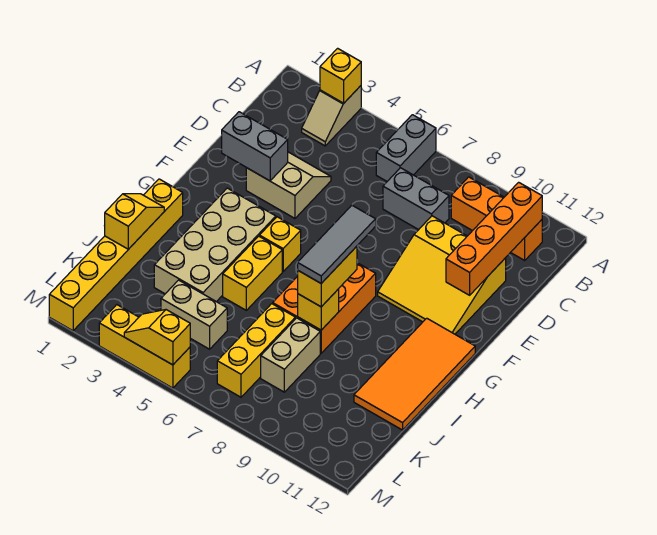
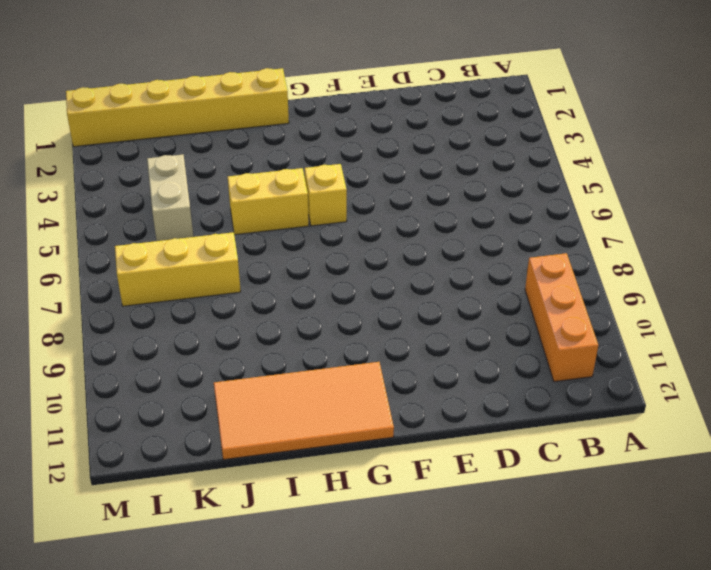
none -> tan 1x2 slope [302,86,361,146]
none -> grey 1x2 brick [376,115,436,181]
none -> grey 1x2 brick [383,168,449,230]

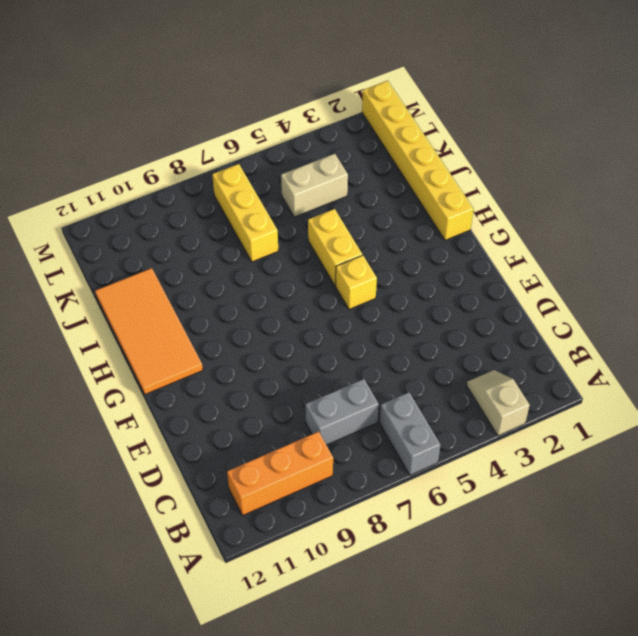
none -> tan 2x2 slope [246,152,331,218]
none -> yellow 3x3 slope [378,216,506,334]
none -> tan 2x4 brick [154,188,276,302]

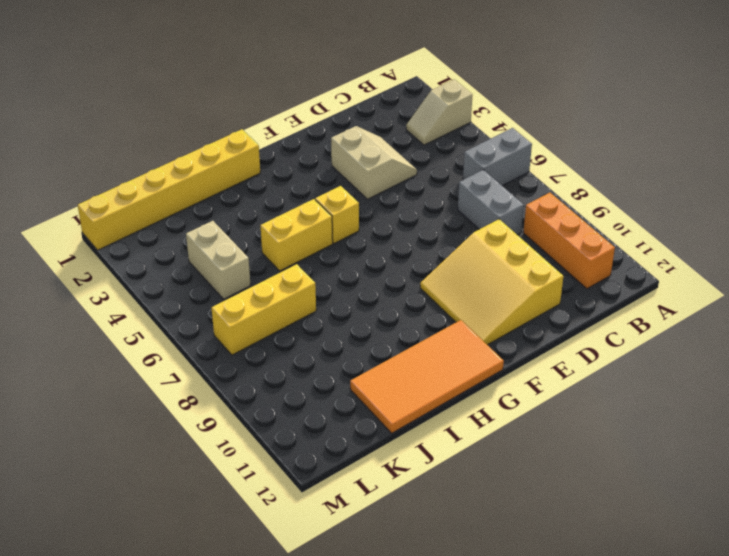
none -> tan 2x4 brick [154,188,276,302]
none -> orange 2x3 brick [273,263,376,353]
none -> tan 1x2 brick [261,318,320,392]

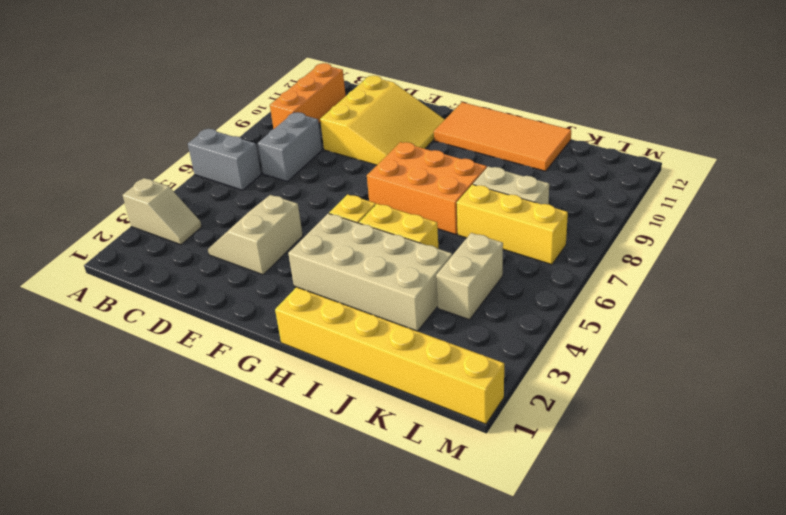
none -> yellow 1x3 brick [99,305,190,388]
none -> yellow 1x1 brick [320,48,361,103]
none -> orange 1x4 brick [446,182,542,295]

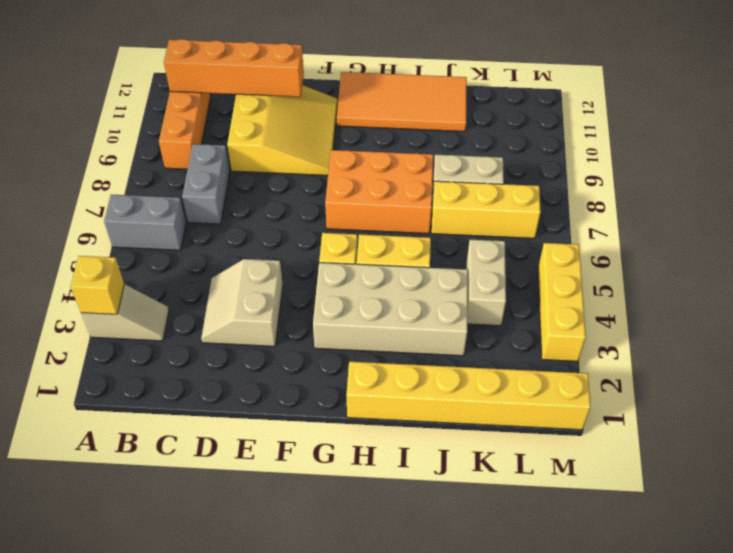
none -> grey 1x2 brick [222,112,288,181]
none -> yellow 1x2 slope [105,194,164,249]
none -> yellow 1x1 brick [298,289,339,330]

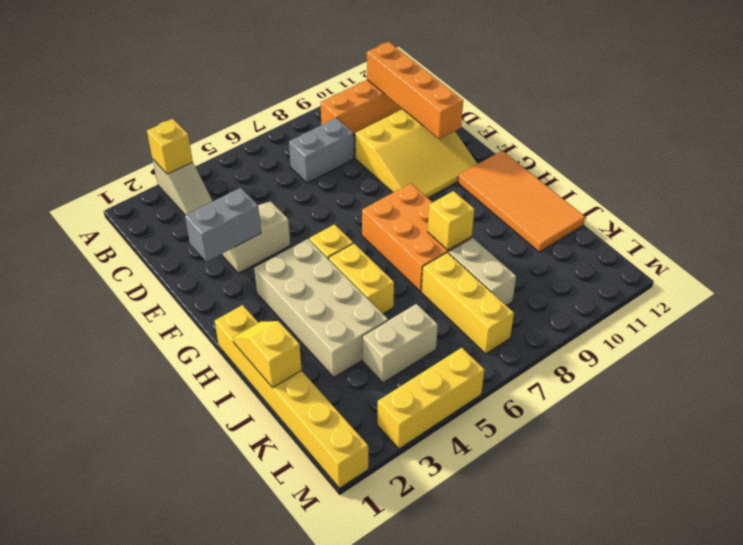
none -> grey 1x2 brick [376,115,436,181]
none -> yellow 1x2 slope [124,310,190,365]
none -> yellow 1x2 brick [298,246,357,307]

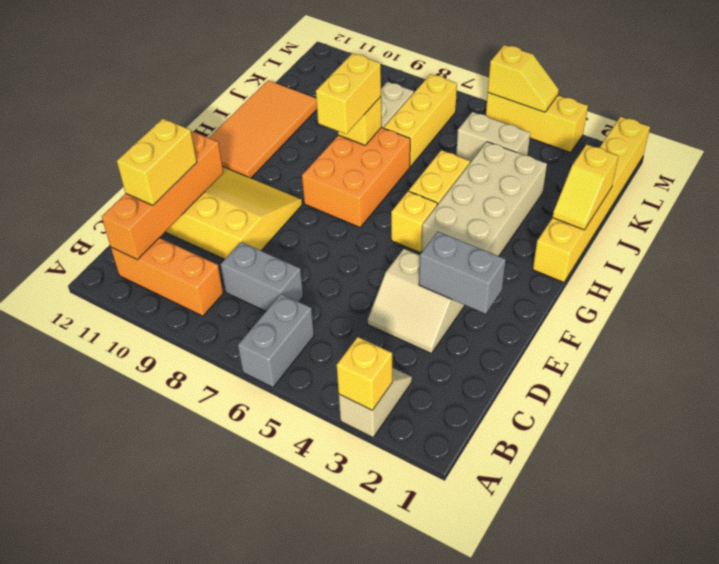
yellow 1x2 brick [117,119,197,205] -> none
none -> grey 1x3 tile [298,205,376,283]

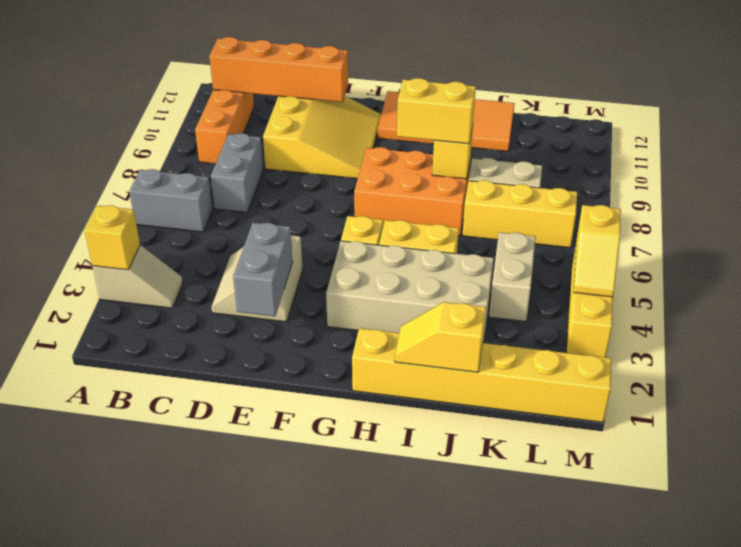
none -> grey 1x3 tile [298,205,376,283]

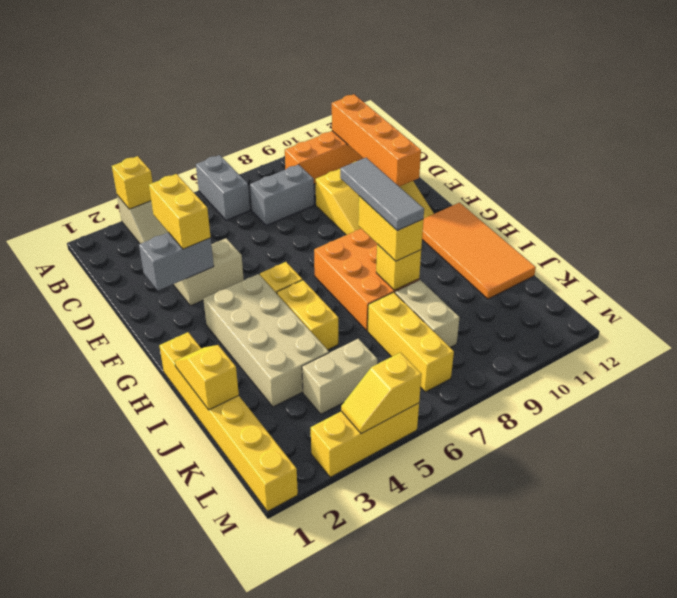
yellow 1x2 brick [149,174,211,249] -> none

